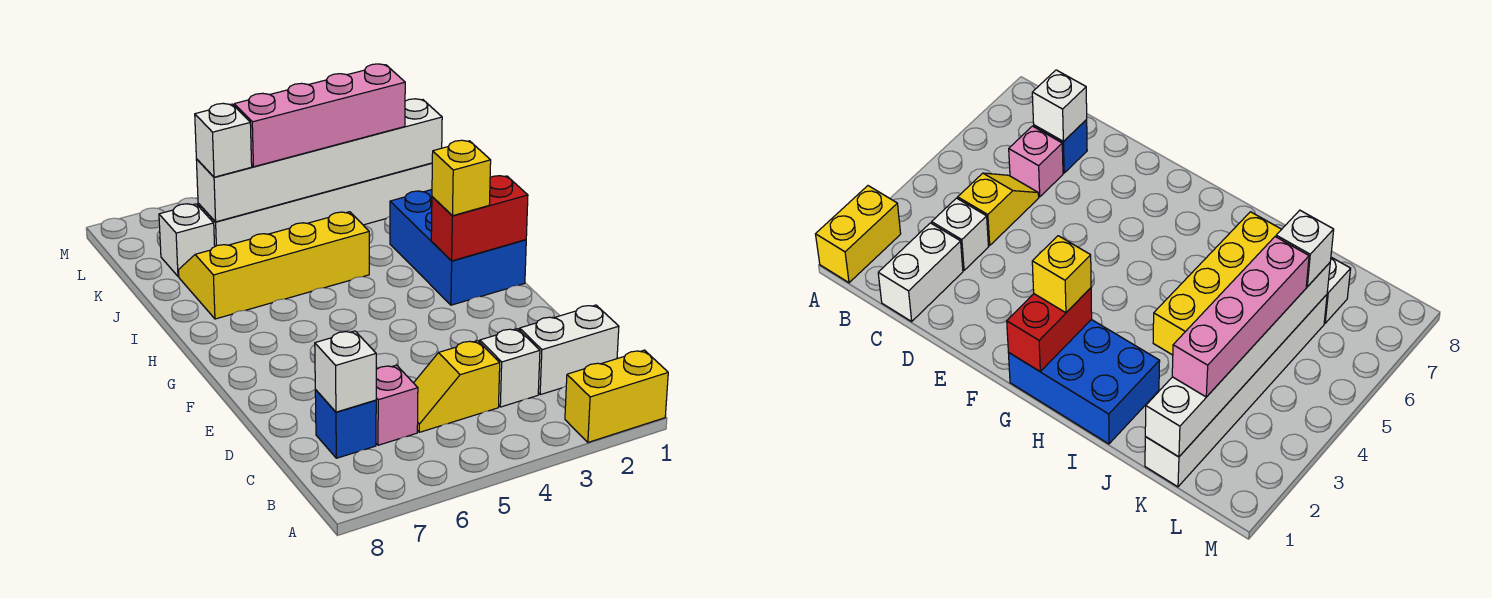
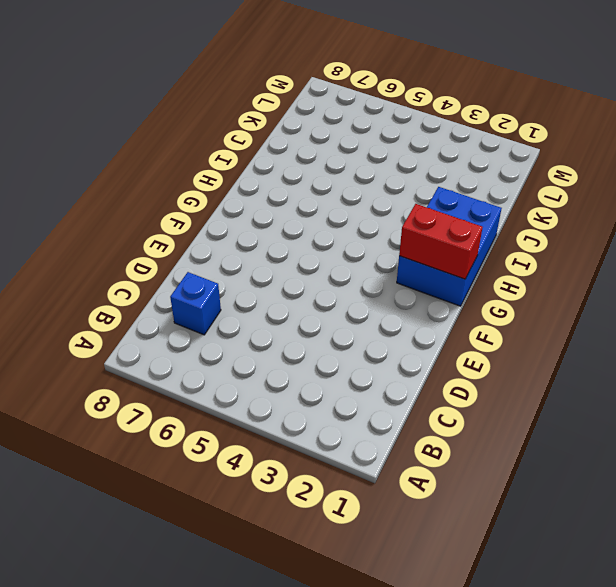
none -> yellow 1x2 brick [565,350,668,442]
none -> white 1x2 brick [520,305,619,395]
none -> white 1x1 brick [480,329,540,407]

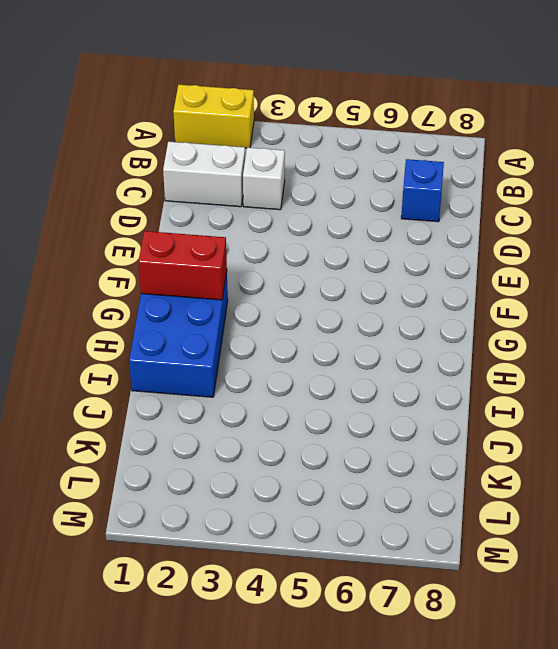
none -> yellow 1x2 slope [414,341,500,432]
none -> pink 1x1 brick [376,365,418,445]
none -> yellow 2x4 slope [179,212,369,319]

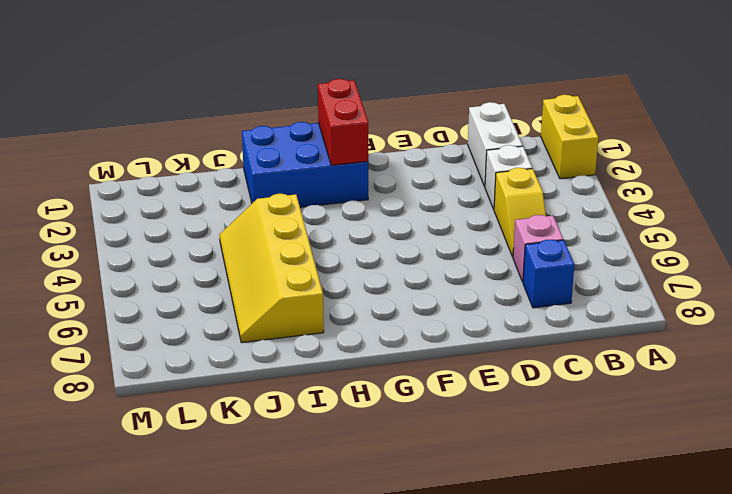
none -> white 1x6 brick [198,163,432,246]
none -> white 1x1 brick [159,204,215,277]
none -> white 1x1 brick [315,331,376,412]

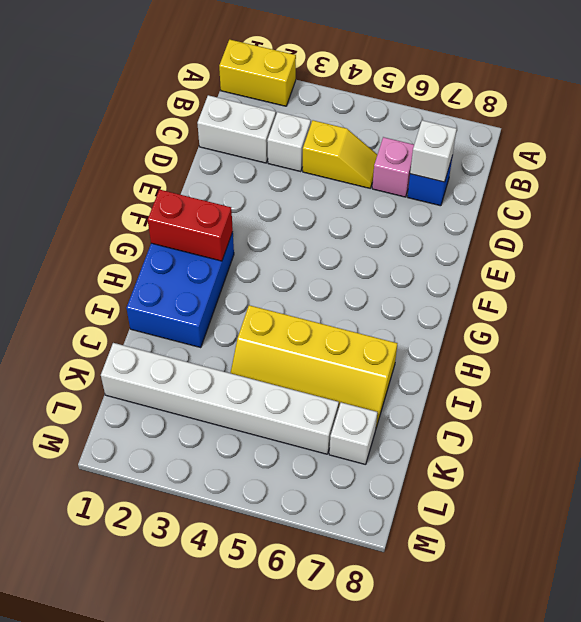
none -> white 1x6 brick [196,99,442,222]
none -> yellow 1x1 brick [432,140,491,216]
none -> pink 1x4 brick [234,64,405,167]

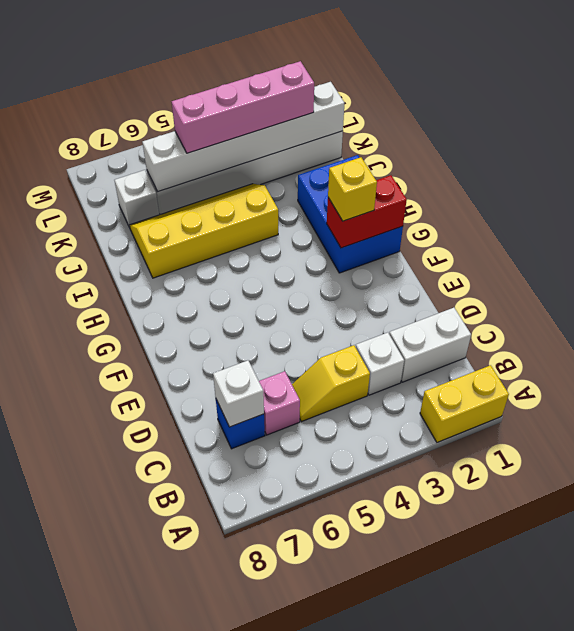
none -> white 1x1 brick [195,103,252,177]

